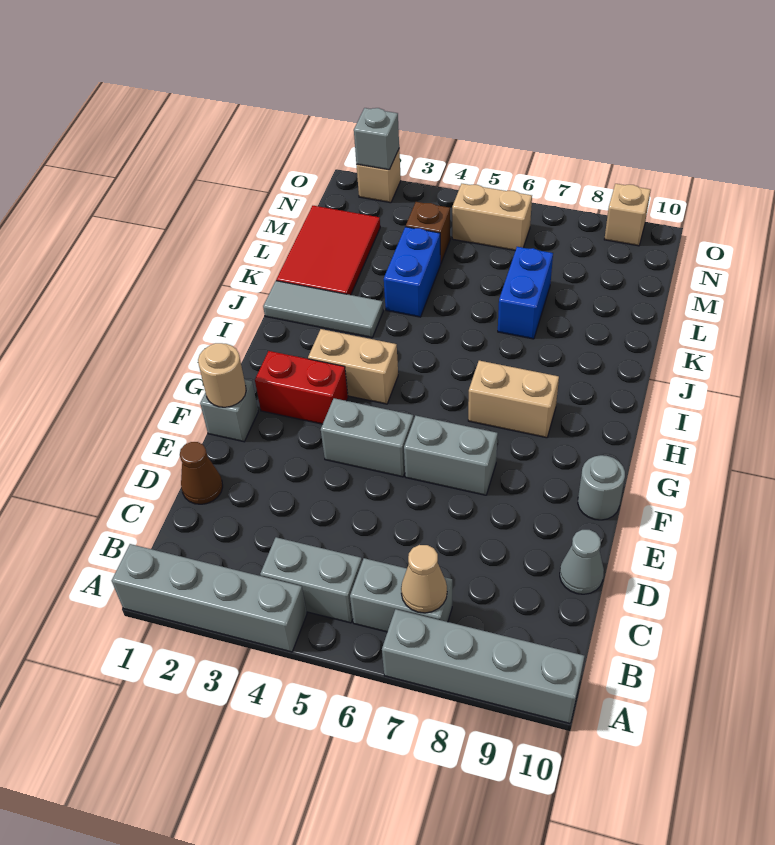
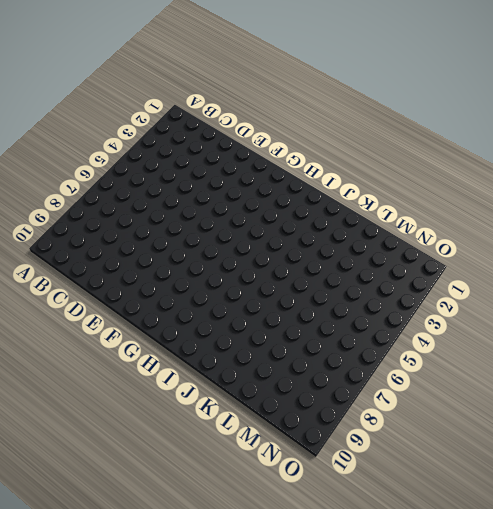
none -> grey 1x4 brick [112,544,307,652]
none -> grey 1x4 brick [382,609,584,723]
none -> grey 1x2 brick [260,537,362,623]

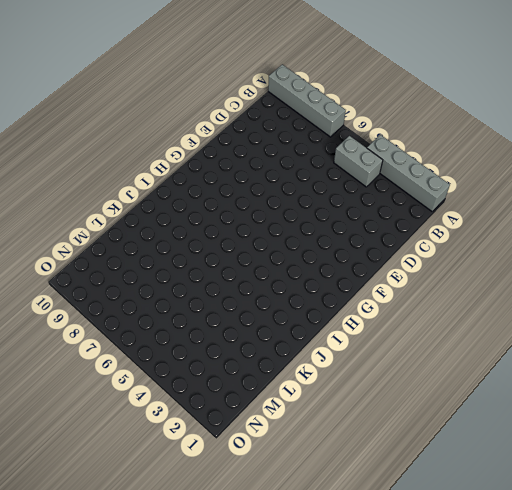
none -> grey 1x2 brick [350,558,452,632]
none -> brown 1x1 cone [180,442,223,504]
none -> grey 1x1 cone [560,530,604,594]

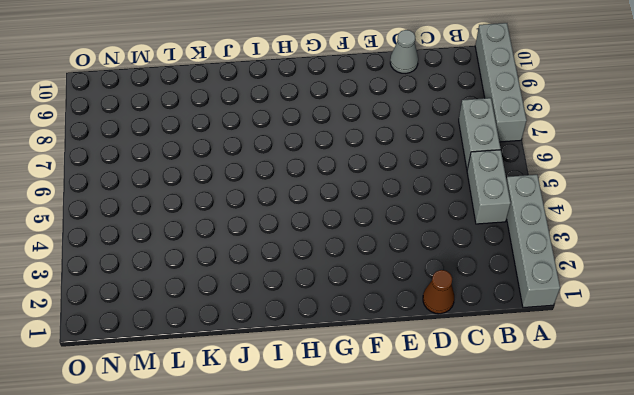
none -> grey 1x1 brick [200,379,258,442]
none -> grey 1x2 brick [321,398,414,477]
none -> grey 1x2 brick [404,416,498,495]

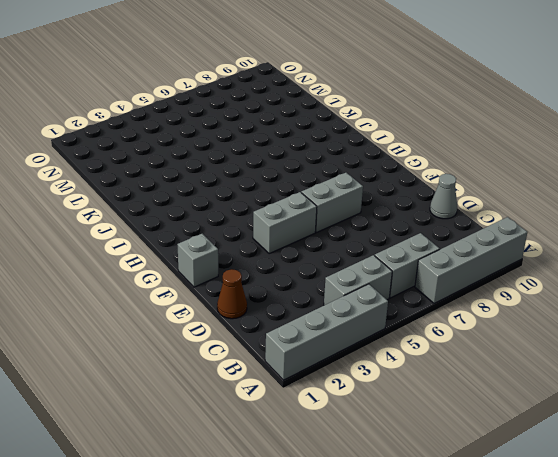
none -> grey 1x1 round brick [578,455,625,520]
none -> red 1x2 brick [255,351,348,424]
none -> tan 1x2 brick [308,329,398,404]

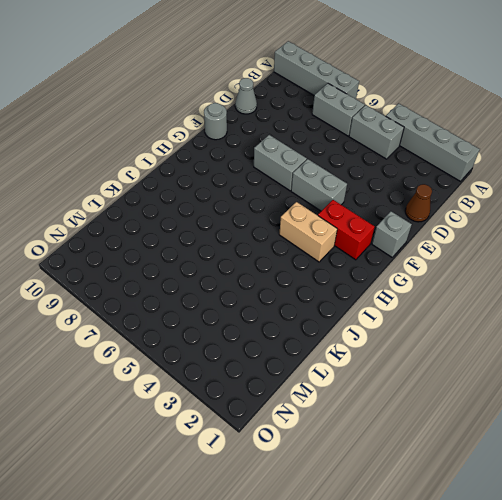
none -> tan 1x2 brick [468,361,559,438]
none -> grey 1x3 tile [263,281,383,338]
none -> red 2x3 tile [276,206,380,295]

